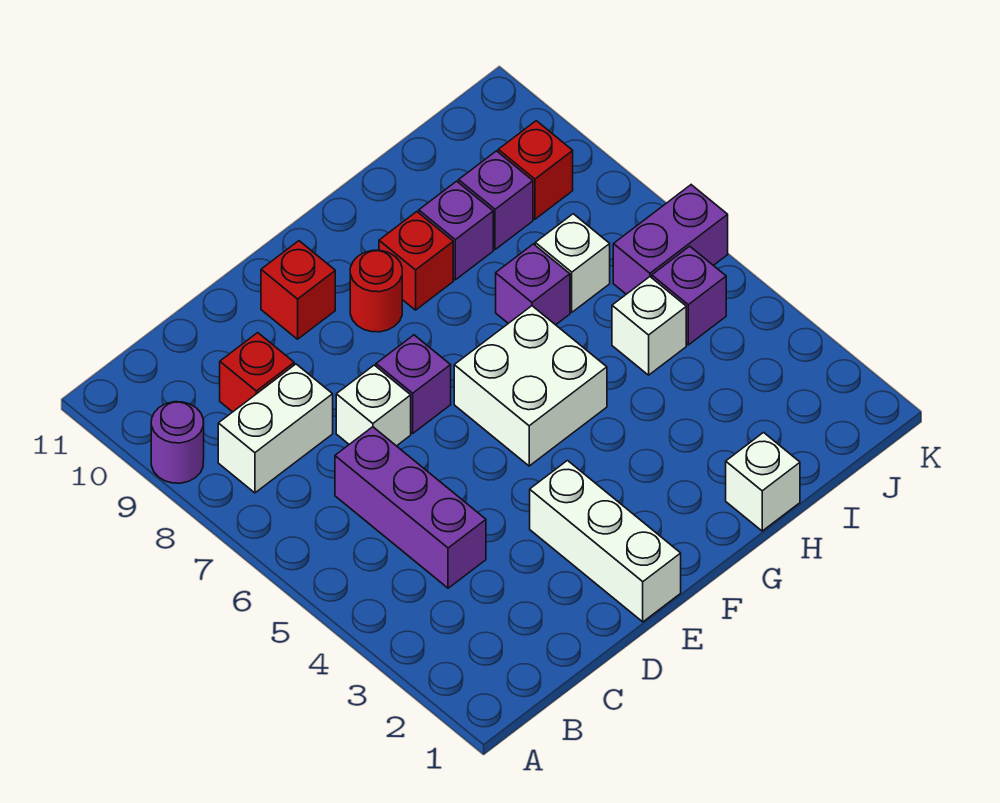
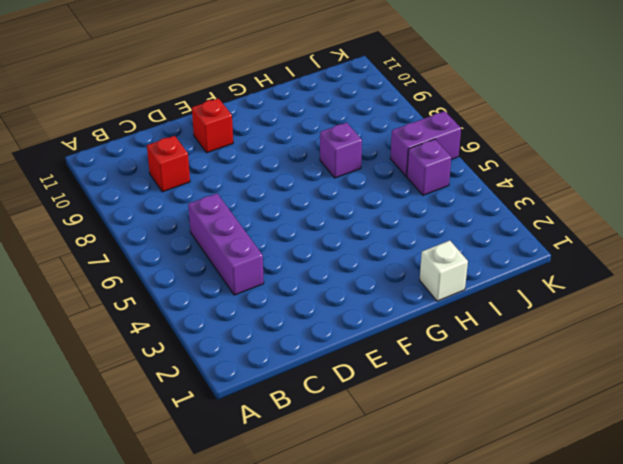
none -> purple 1x1 round brick [151,402,204,483]
none -> white 1x2 brick [218,364,333,493]
none -> white 1x1 brick [336,365,411,446]

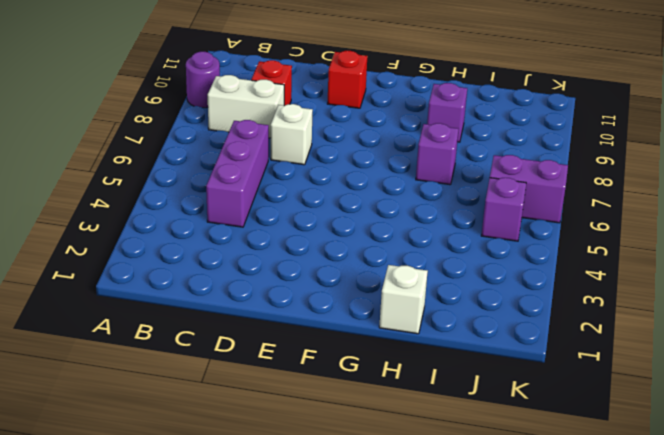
none -> white 1x3 brick [530,461,681,622]
none -> purple 1x1 brick [376,335,451,433]
none -> white 2x2 brick [454,306,607,466]

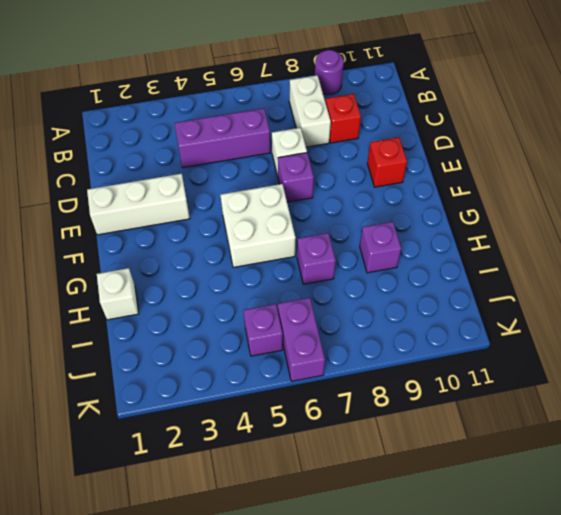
none -> red 1x1 round brick [350,250,402,332]
none -> red 1x1 brick [379,212,453,310]
none -> white 1x1 brick [612,277,686,375]

